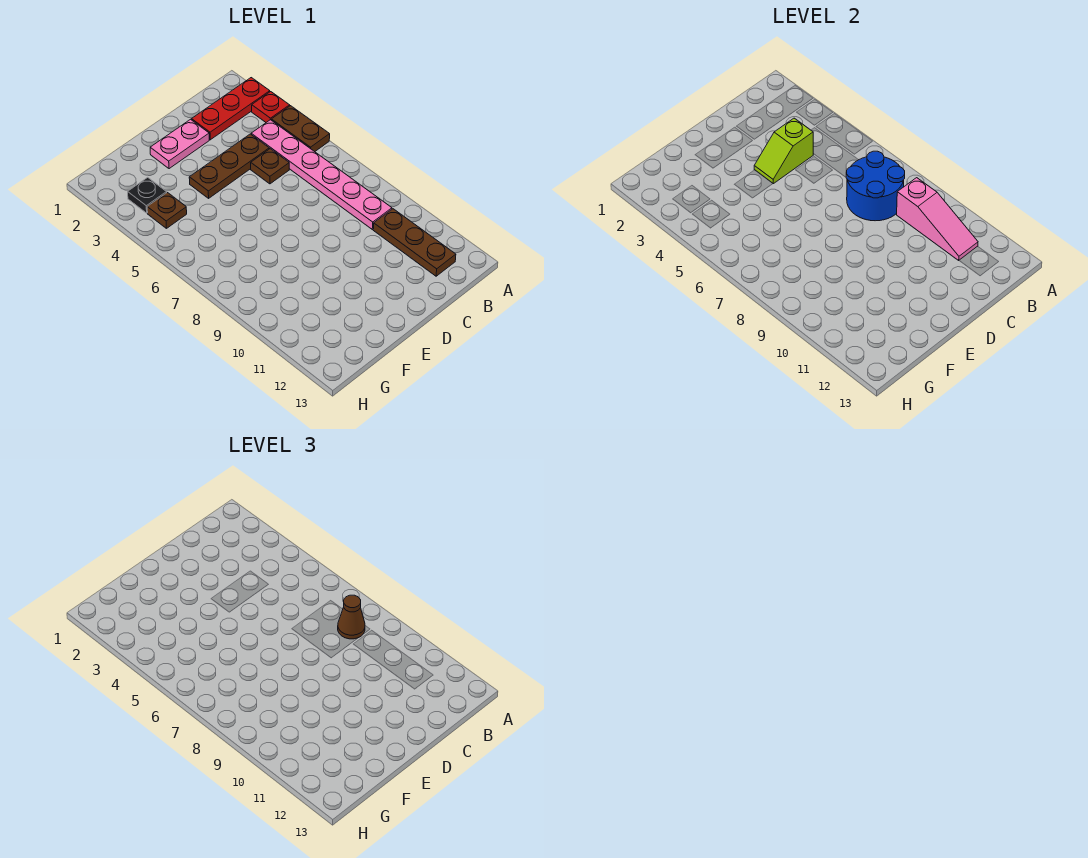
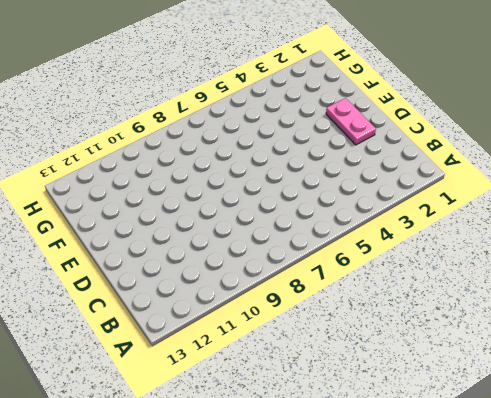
none -> red 1x3 plate [192,78,270,140]
none -> red 1x1 plate [252,92,290,122]
none -> brown 1x2 plate [271,106,330,152]

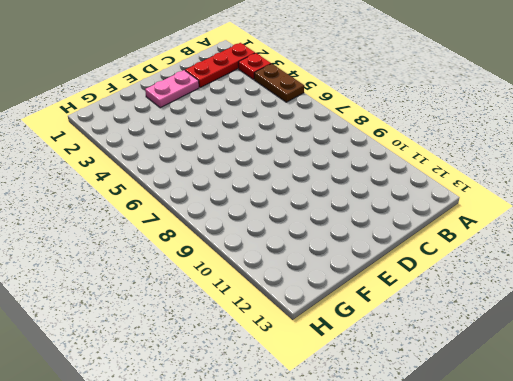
none -> pink 1x6 plate [251,120,392,229]
none -> brown 1x3 plate [373,209,456,276]
none -> brown 1x3 plate [189,134,269,198]

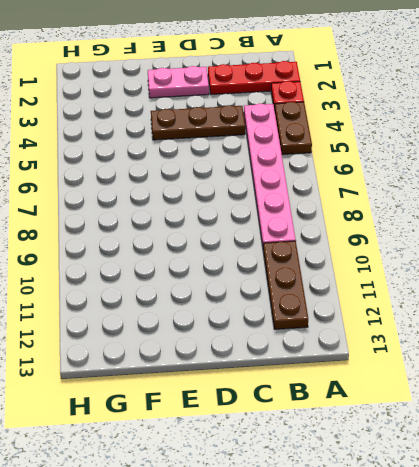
none -> brown 1x1 plate [251,149,289,184]
none -> black 1x1 plate [128,177,167,213]
none -> brown 1x1 plate [147,193,187,228]

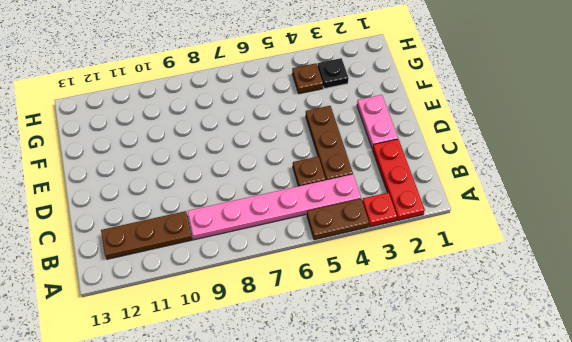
none -> blue 2x2 round brick [846,151,905,221]
none -> pink 1x3 slope [896,178,978,260]
none -> lime 1x2 slope [754,118,813,184]

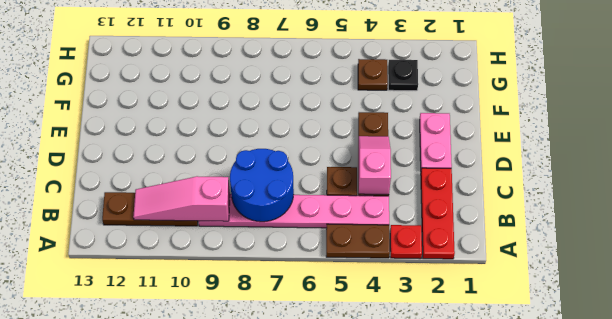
pink 1x2 slope [359,136,391,195] -> lime 1x2 slope [754,118,813,184]
none -> brown 1x1 cone [338,595,365,639]

